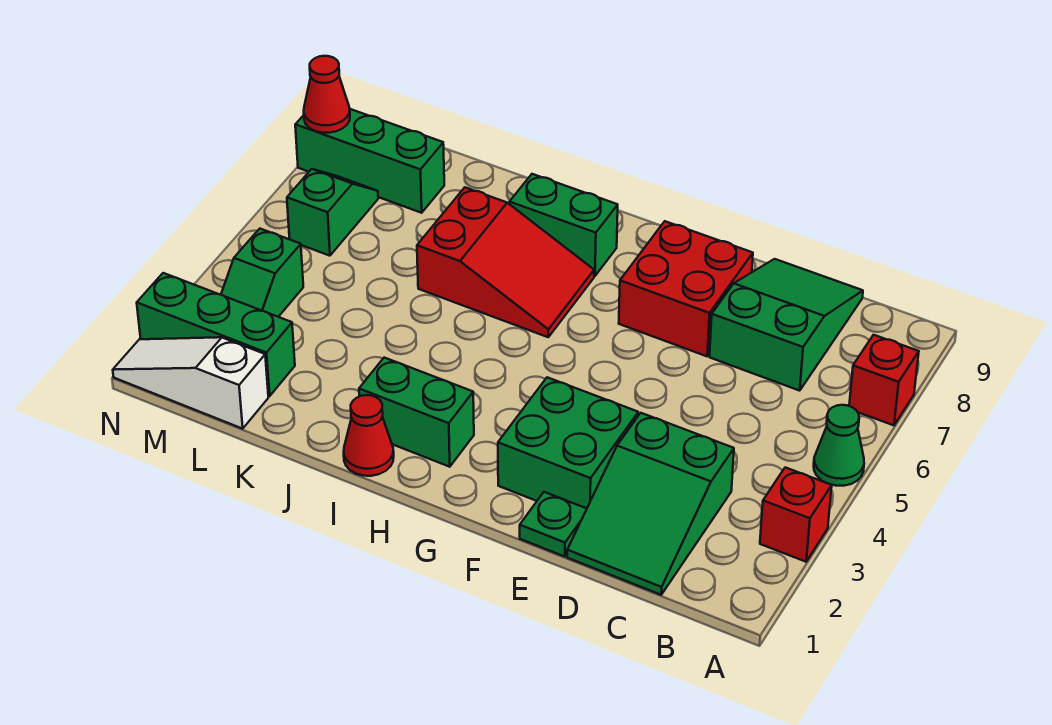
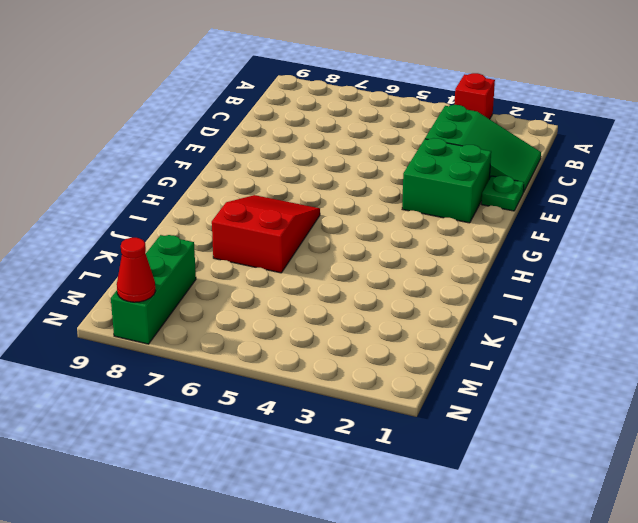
none -> green 1x1 cone [814,405,864,486]
none -> red 1x1 brick [849,335,919,425]
none -> green 2x3 slope [710,259,863,391]

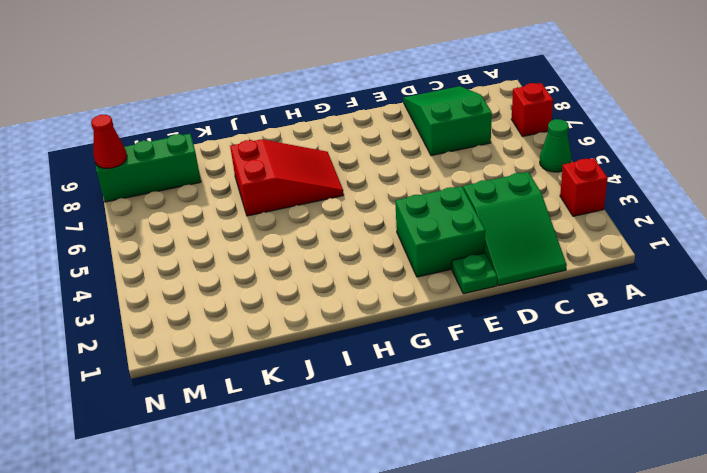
none -> red 2x2 brick [619,221,753,356]
none -> green 1x2 brick [359,358,474,467]
none -> green 1x2 brick [509,174,618,276]

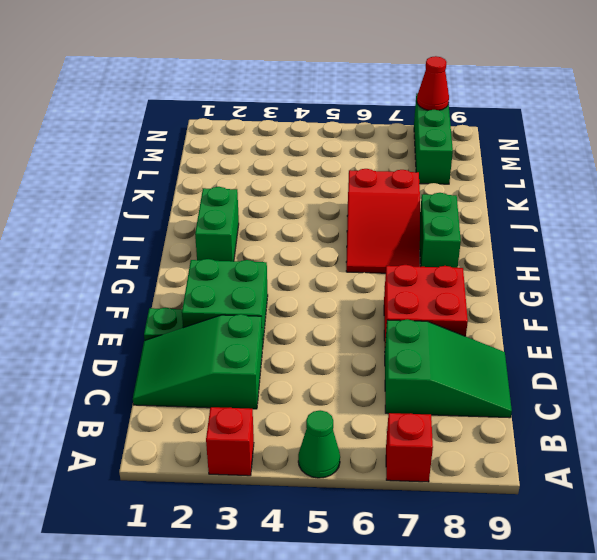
none -> red 1x1 cone [344,395,394,476]
none -> white 1x3 slope [113,337,268,429]
none -> green 1x3 brick [137,273,295,396]

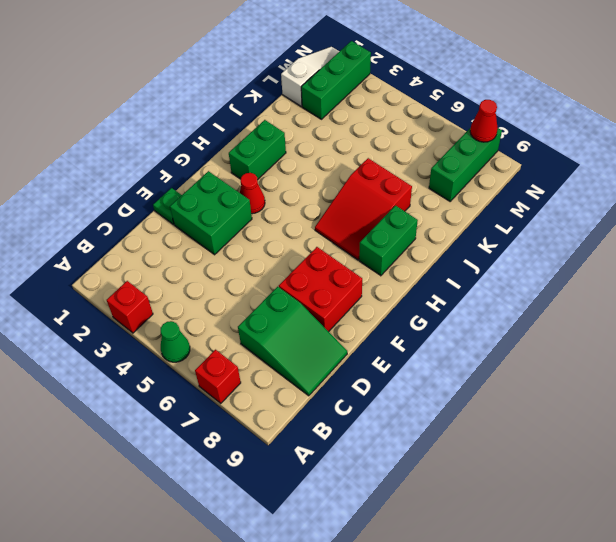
red 1x1 cone [240,173,265,214] -> red 1x1 cone moved to [344,395,394,476]
none -> green 2x3 slope [567,413,734,595]
none -> green 1x2 slope [221,229,303,317]
none -> green 1x2 slope [287,169,378,256]

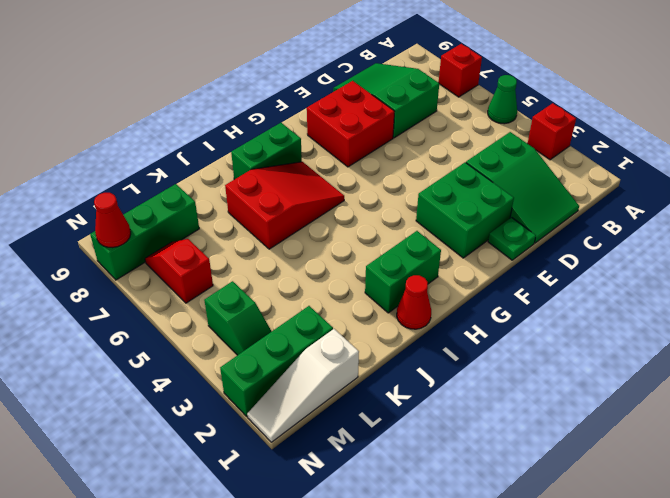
red 1x2 slope [145,239,213,303] -> green 1x2 slope [287,169,378,256]

